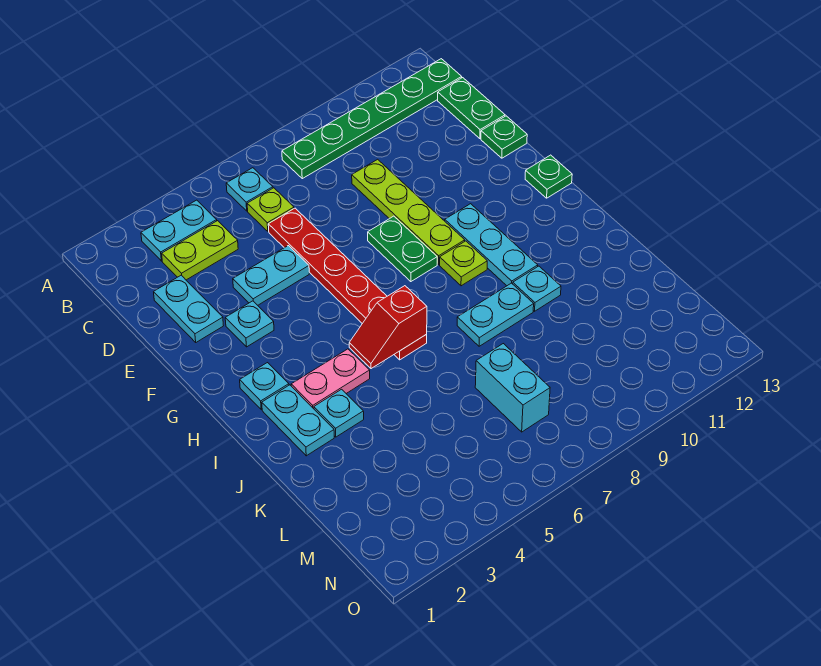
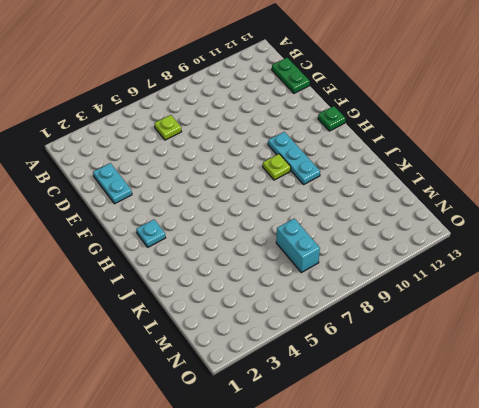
none -> cyan 1x2 plate [141,200,217,261]
none -> cyan 1x1 plate [226,168,273,211]
none -> green 1x6 plate [282,59,462,179]

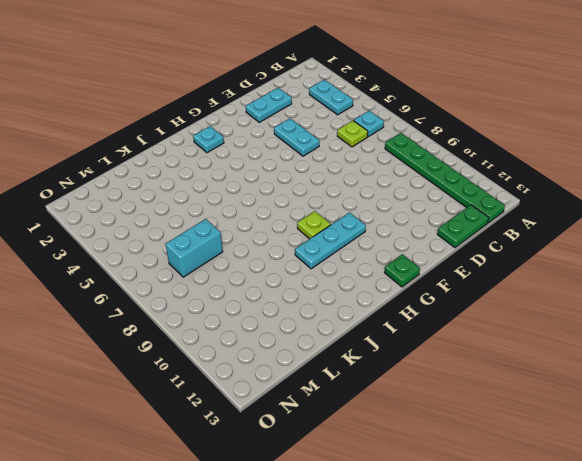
none -> lime 1x2 plate [162,221,238,280]
none -> red 1x6 plate [268,208,427,360]
none -> lime 1x4 plate [352,159,465,265]

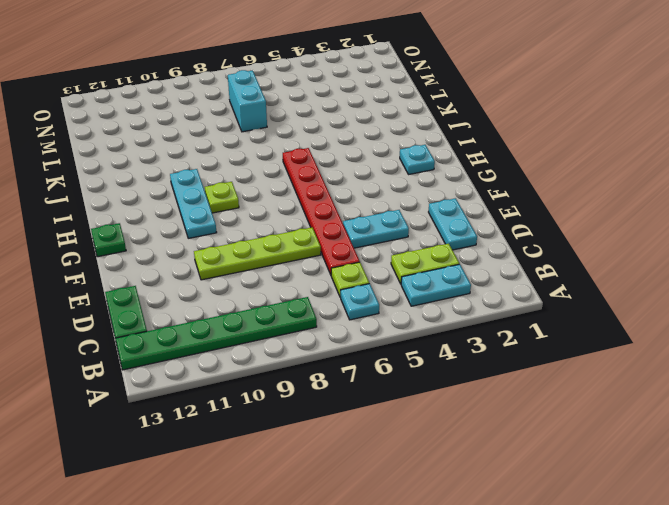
lime 1x4 plate [194,227,321,280] -> lime 1x4 plate turned to [352,159,465,265]
none -> green 1x1 plate [481,116,527,158]
none -> cyan 1x1 plate [225,301,274,347]
none -> green 1x2 plate [368,216,437,282]

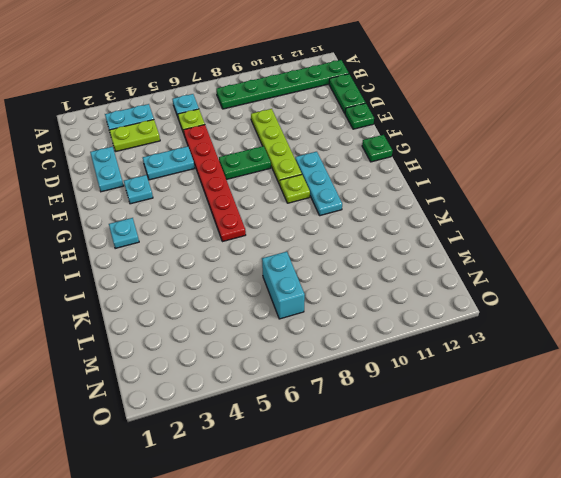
green 1x2 plate [219,146,271,180] -> green 1x2 plate turned to [368,216,437,282]
none -> cyan 1x2 plate [262,385,334,456]
none -> pink 1x2 plate [291,349,370,409]
none -> cyan 1x1 plate [314,389,364,437]

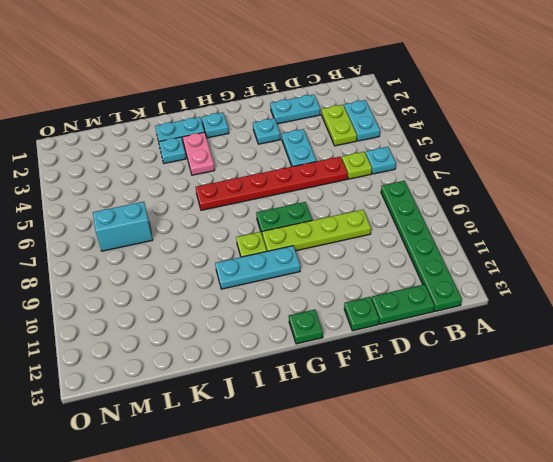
none -> cyan 1x2 plate [457,283,534,346]
none -> cyan 1x1 plate [513,266,561,311]
none -> red 1x2 slope [349,286,427,369]

